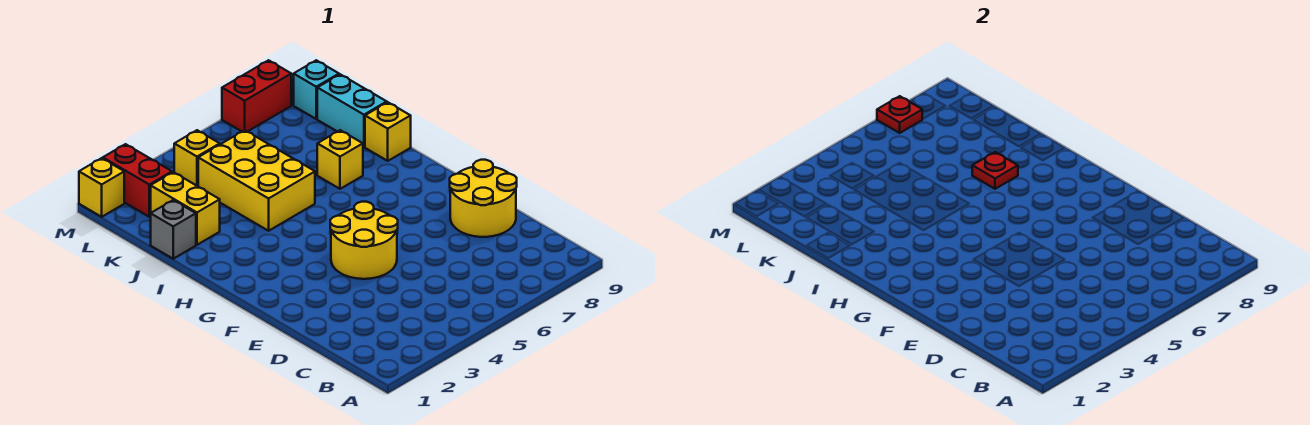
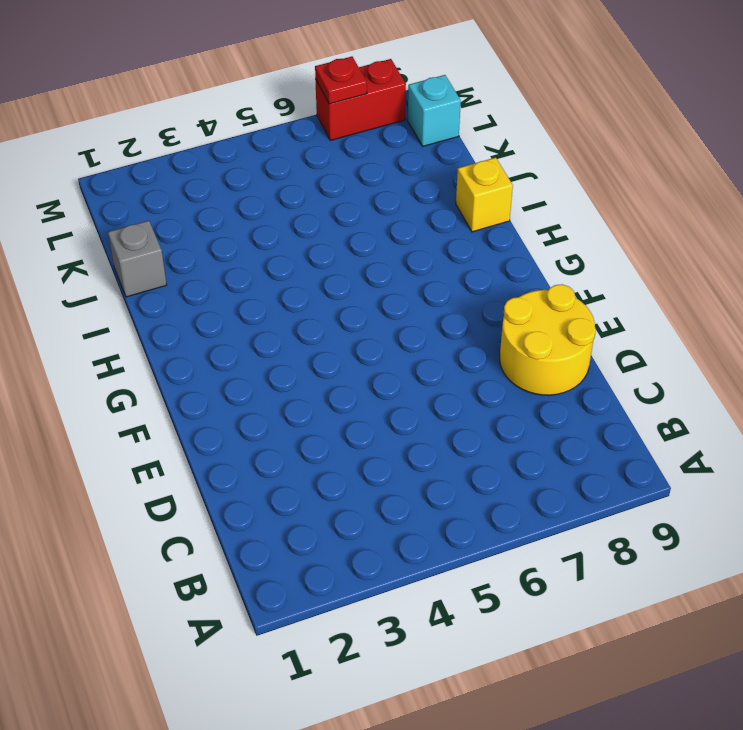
none -> yellow 2x2 round brick [330,202,398,279]
none -> yellow 2x3 brick [198,130,315,231]
none -> yellow 1x1 brick [317,130,363,189]

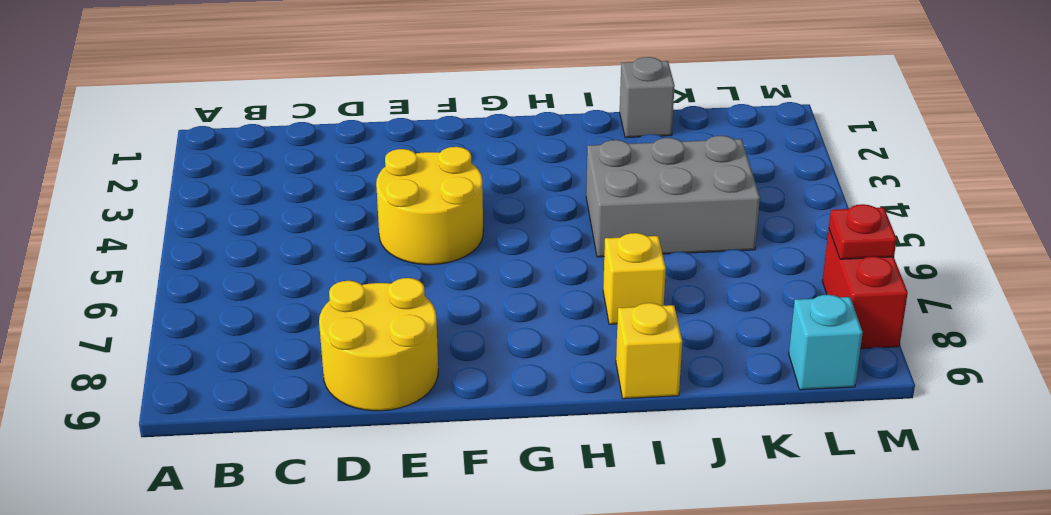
grey 2x3 brick [586,136,760,257] -> yellow 2x3 brick [198,130,315,231]
none -> yellow 1x2 brick [151,172,220,245]
none -> cyan 1x2 brick [317,74,387,147]
none -> red 1x2 brick [103,144,172,217]

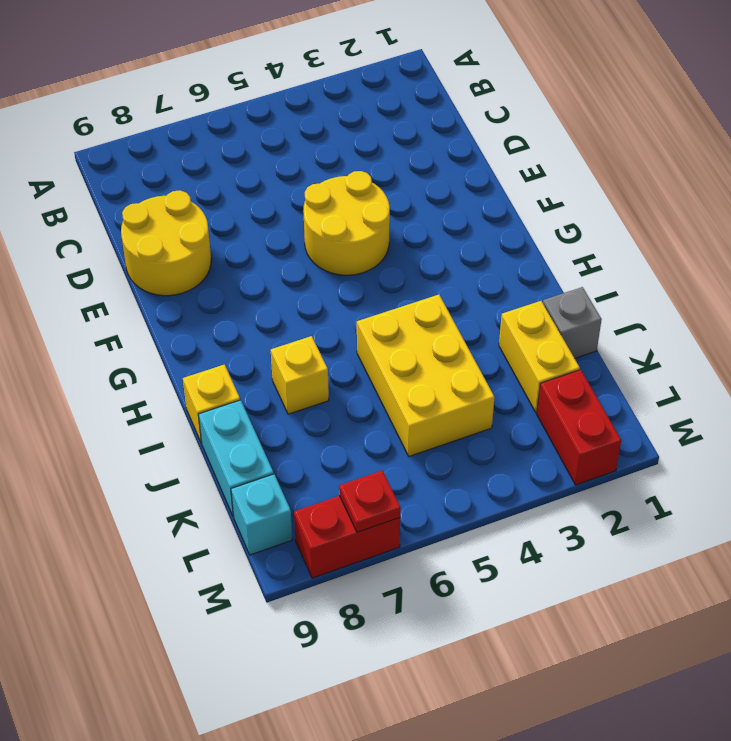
none -> yellow 1x1 brick [174,130,220,186]
none -> yellow 1x1 brick [79,158,124,217]
none -> red 1x1 plate [972,152,1018,189]

